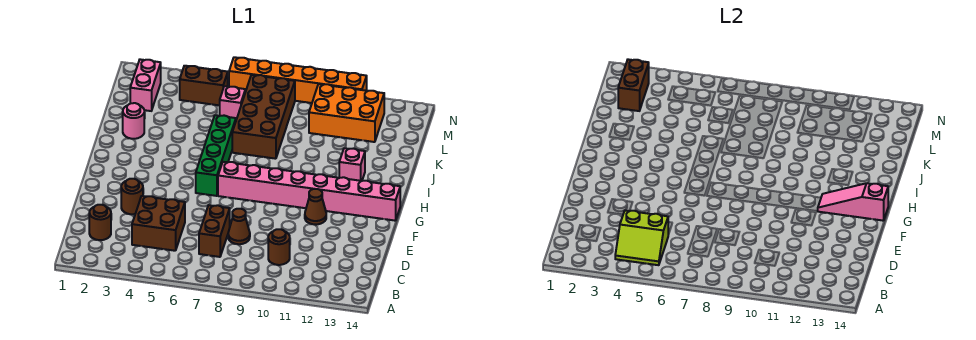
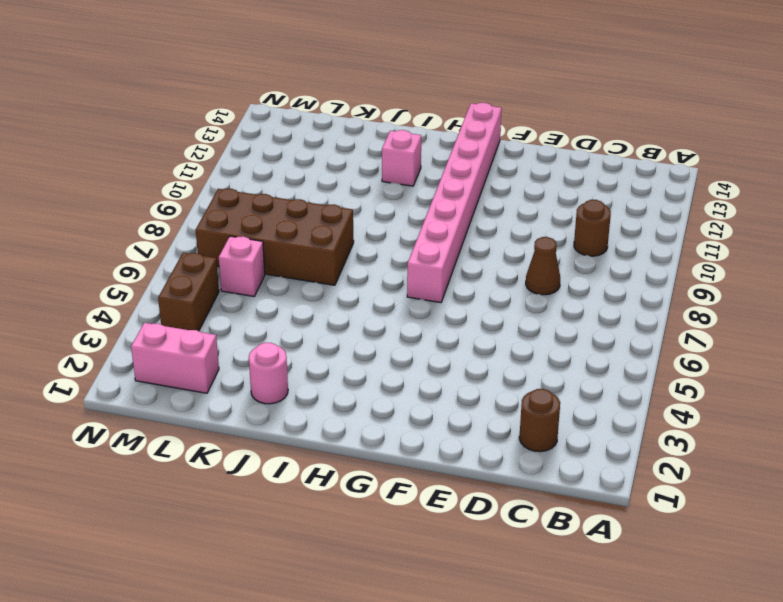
none -> brown 2x2 brick [132,196,185,251]
none -> brown 1x2 brick [199,205,230,257]
none -> brown 1x1 round brick [121,179,143,214]

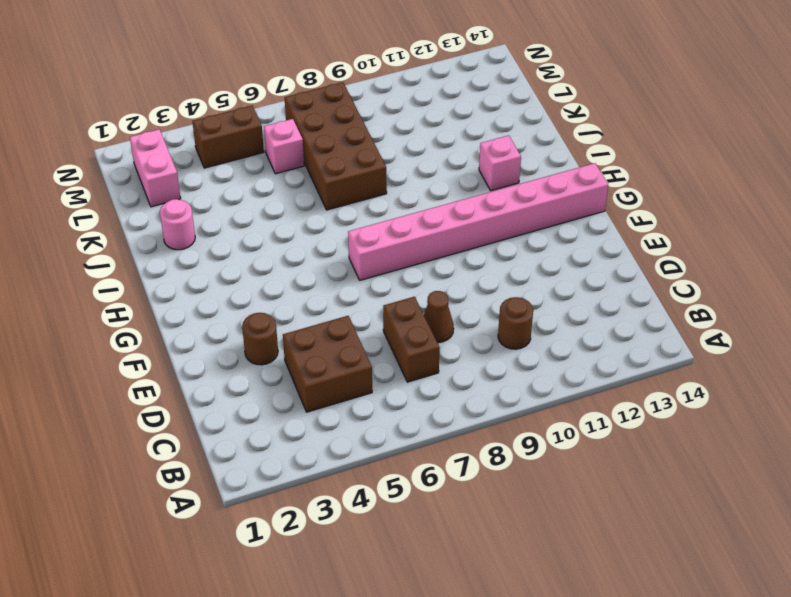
none -> brown 1x1 round brick [89,205,111,240]
none -> brown 1x1 cone [305,189,326,225]
none -> green 1x4 brick [196,115,236,196]

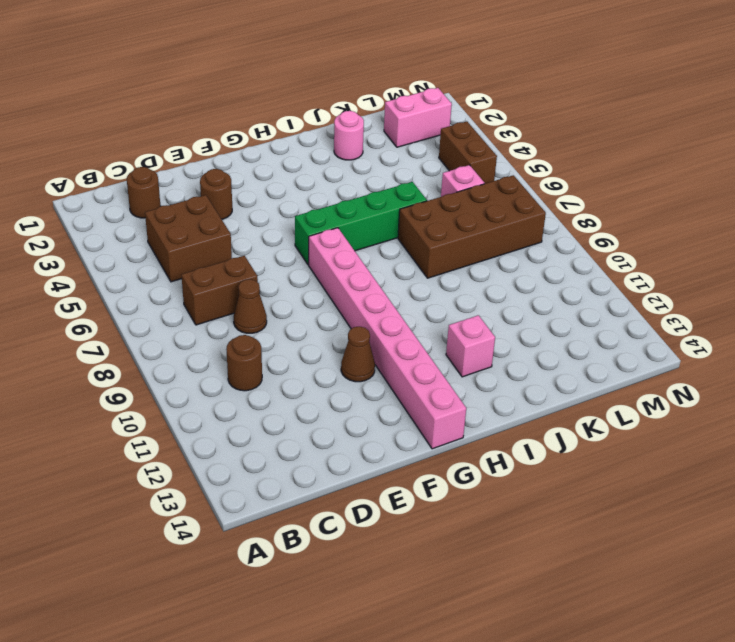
none -> orange 2x3 brick [309,84,384,142]
none -> orange 1x6 brick [229,57,367,103]
none -> lime 2x2 slope [615,210,668,265]

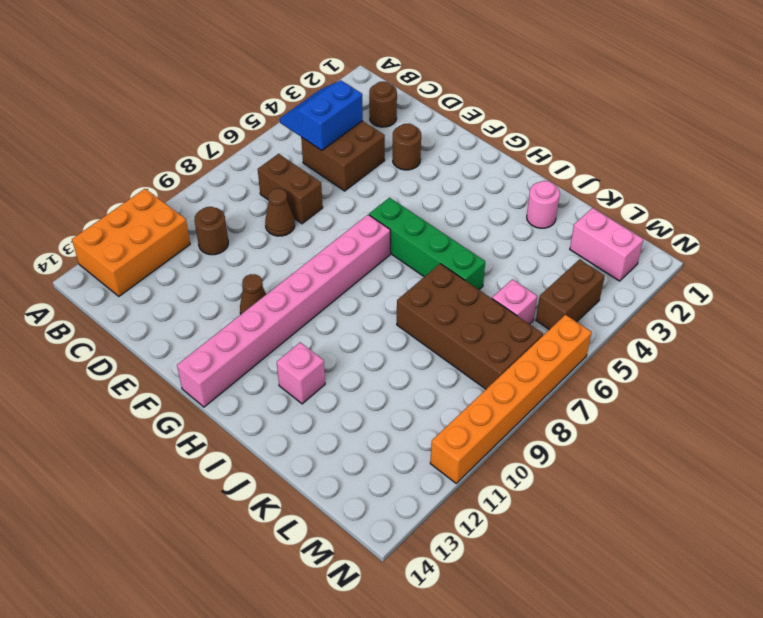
orange 2x3 brick [72,189,190,296] -> orange 2x3 brick moved to [309,84,384,142]
blue 2x2 slope [280,80,363,151] -> lime 2x2 slope [615,210,668,265]
none -> pink 1x3 slope [818,183,888,221]
none -> brown 1x2 brick [618,59,649,111]

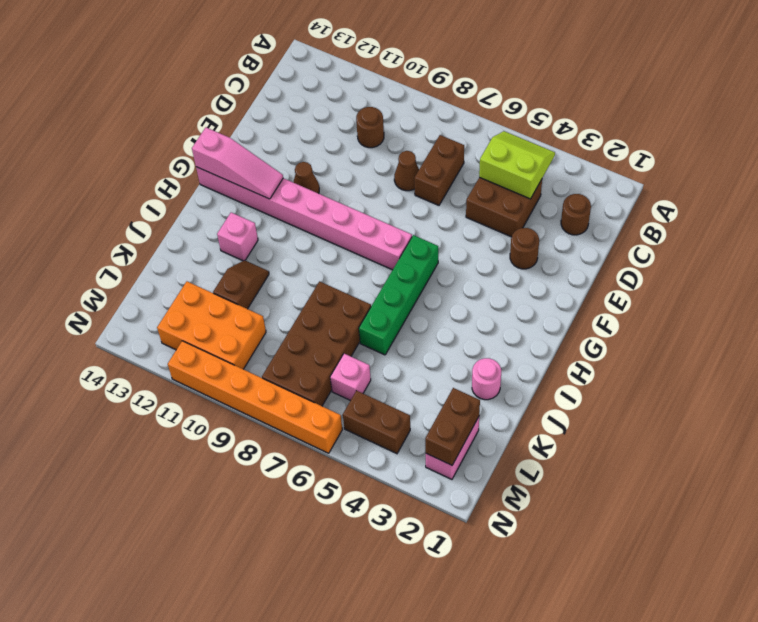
brown 1x2 slope [213,260,269,309] -> none

